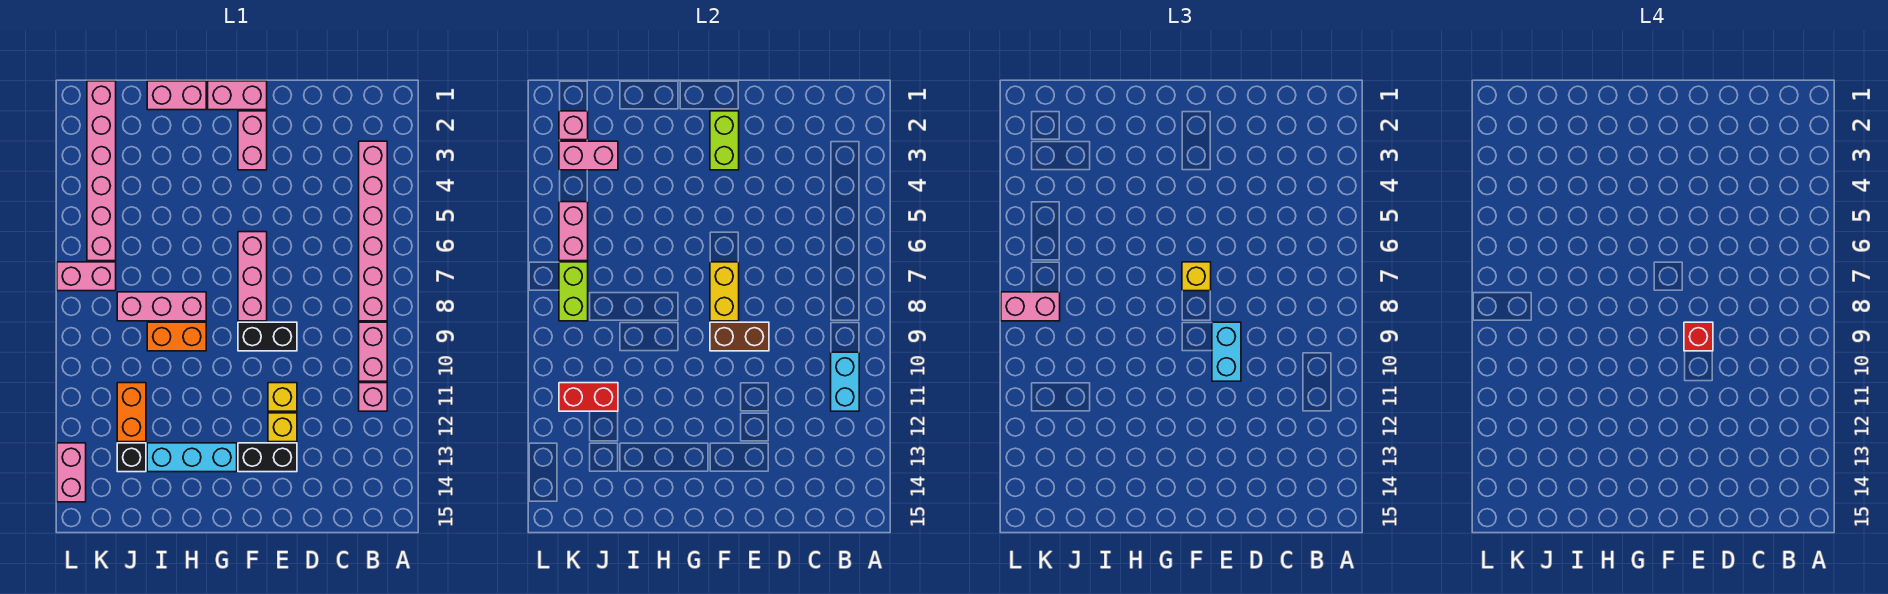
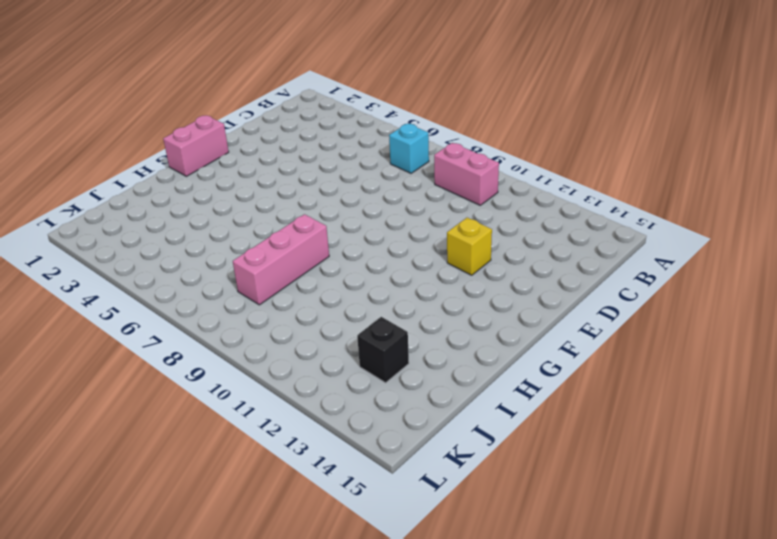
cyan 1x1 brick [389,124,429,173] -> pink 1x6 brick [359,141,387,321]
none -> pink 1x1 brick [359,383,387,411]
none -> black 1x2 brick [238,322,297,351]
none -> yellow 1x1 brick [268,383,297,411]
none -> black 1x2 brick [238,443,297,472]

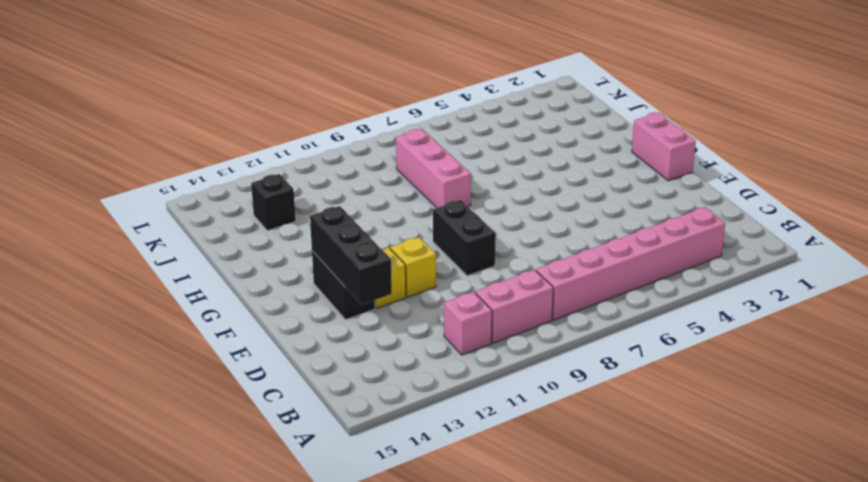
black 1x3 brick [310,206,392,305] -> none
none -> pink 1x2 brick [238,111,267,170]
none -> pink 1x3 brick [238,232,267,321]
none -> cyan 1x3 brick [147,443,237,472]
none -> pink 1x2 brick [147,81,206,110]

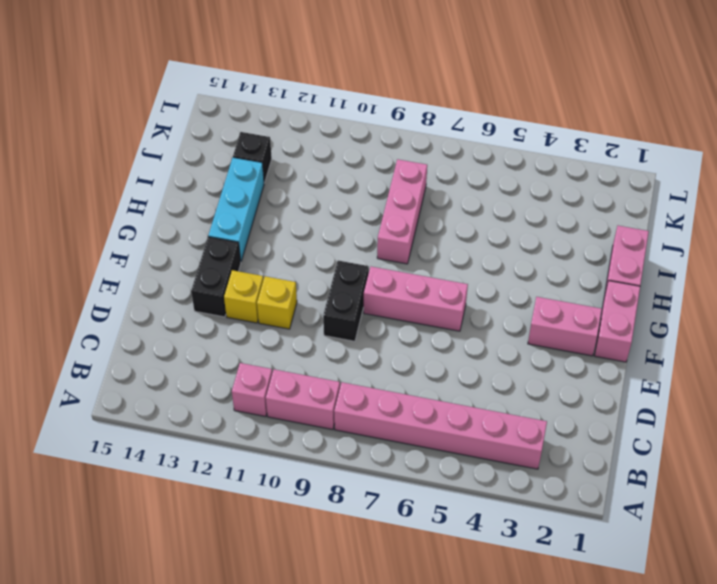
none -> orange 1x2 brick [147,322,206,351]
none -> orange 1x2 brick [117,383,146,442]
none -> pink 1x6 brick [87,81,116,261]
none -> pink 1x2 brick [57,262,116,291]

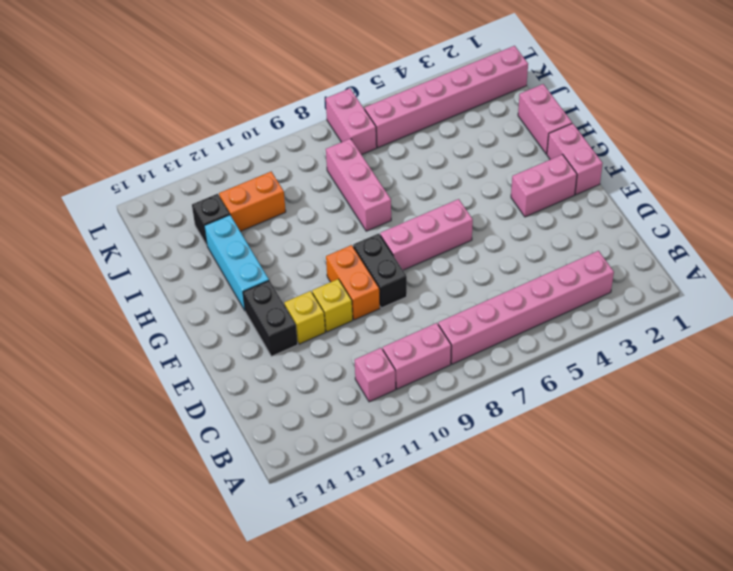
orange 1x2 brick [326,245,380,320] -> orange 1x2 brick moved to [147,322,206,351]
none -> pink 1x2 brick [57,443,86,502]
none -> cyan 1x2 brick [831,352,859,411]
none -> brown 1x2 brick [710,322,769,351]
none -> lime 1x2 brick [710,111,739,170]

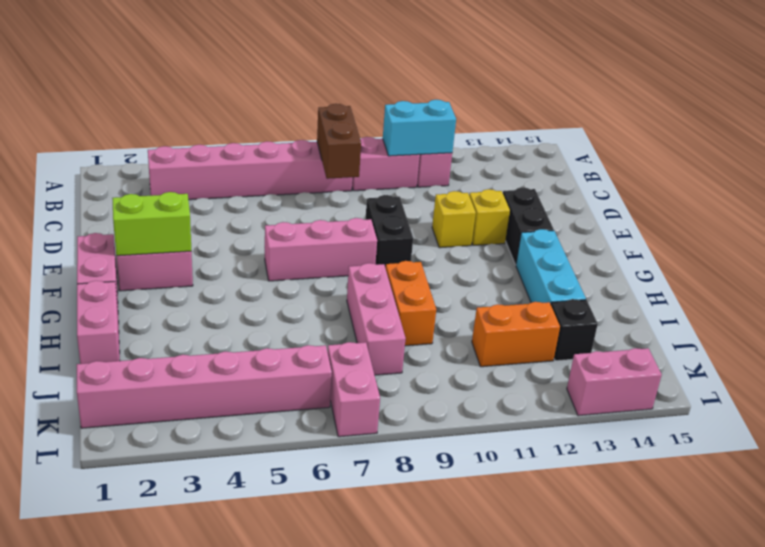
brown 1x2 brick [317,104,361,179] -> brown 1x2 brick moved to [710,322,769,351]
none -> yellow 1x2 brick [710,262,739,321]
none -> pink 1x2 brick [559,141,618,170]
none -> red 1x2 brick [559,383,618,411]
none -> pink 1x1 brick [559,111,588,140]

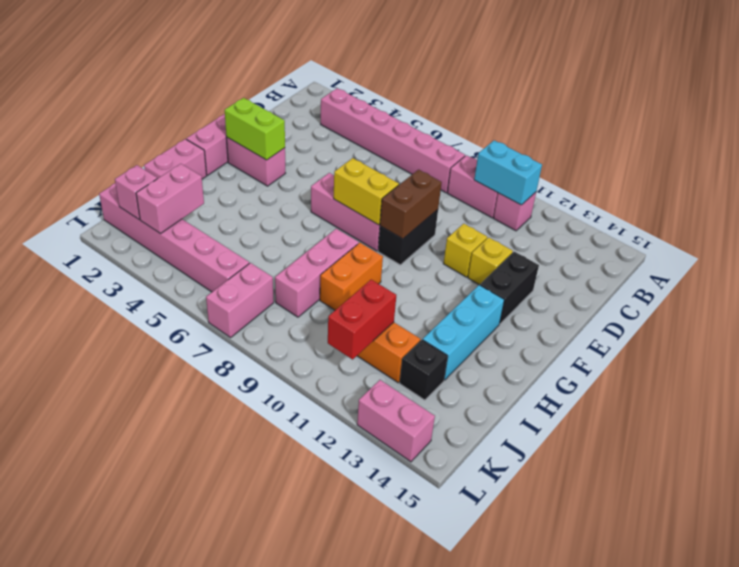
none -> pink 1x2 brick [559,202,588,261]
none -> lime 1x2 brick [559,262,588,321]
none -> cyan 1x2 brick [1212,322,1241,381]
none -> yellow 1x1 brick [1182,262,1211,291]

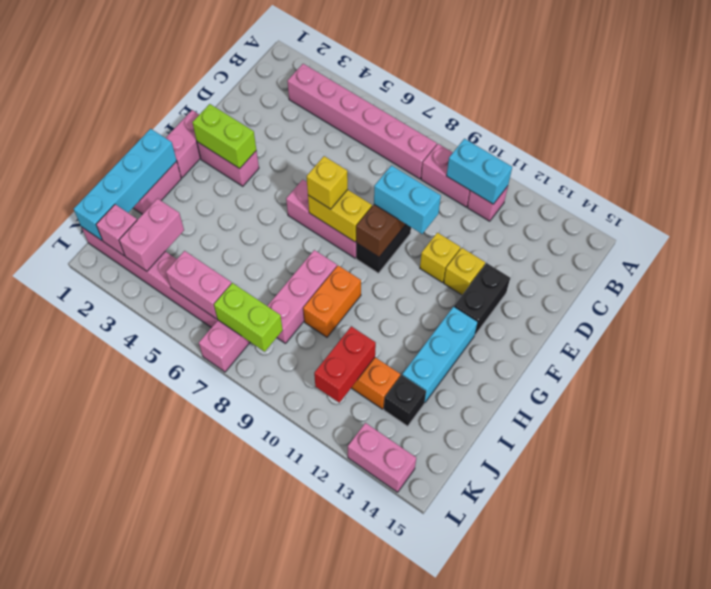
cyan 1x4 brick [74,129,177,240] -> none
none -> pink 1x2 brick [1001,292,1060,321]
none -> red 1x1 brick [1684,322,1713,351]

